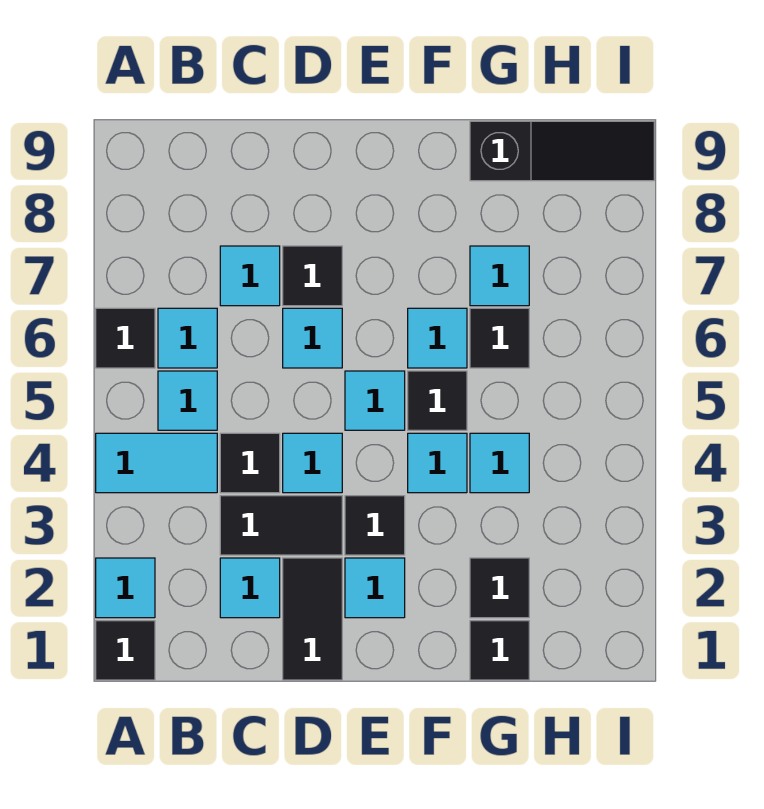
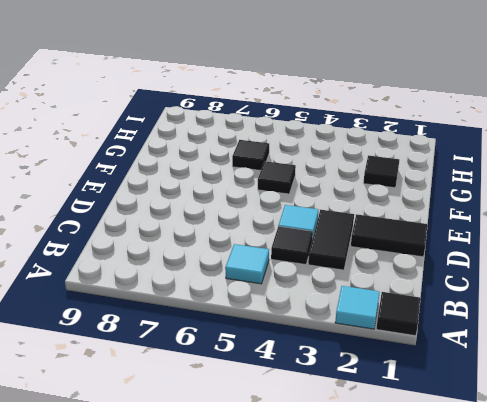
none -> cyan 1x2 tile [96,433,217,493]
none -> black 1x1 tile [96,308,155,368]
none -> cyan 1x1 tile [158,308,217,368]

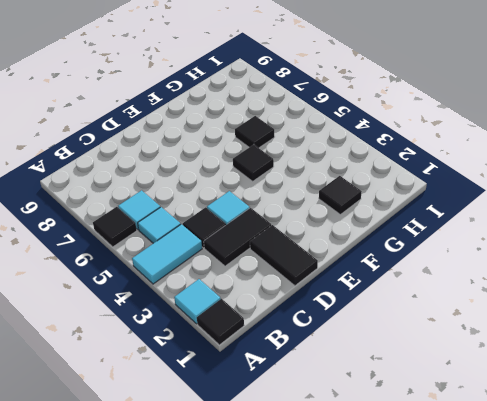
none -> cyan 1x1 tile [220,558,280,618]
none -> cyan 1x1 tile [220,246,280,306]
none -> cyan 1x1 tile [283,308,342,368]

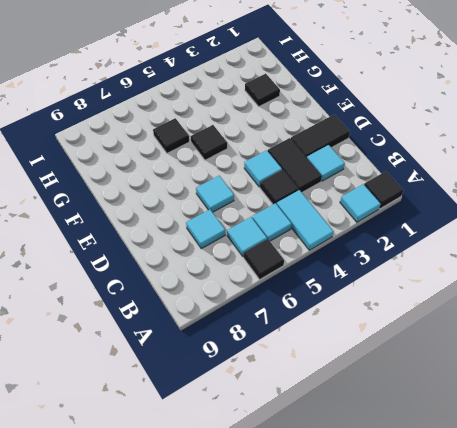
none -> black 1x1 tile [283,246,342,306]
none -> cyan 1x1 tile [345,558,405,618]
none -> black 1x1 tile [345,496,405,555]

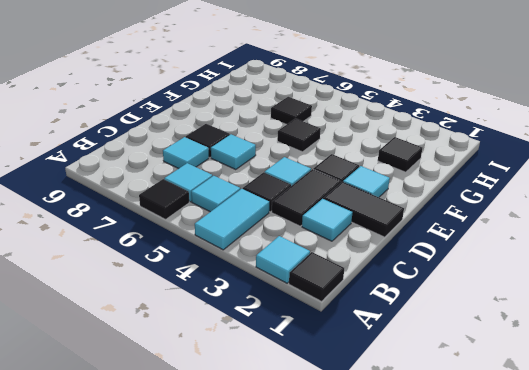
none -> cyan 1x1 tile [345,371,405,430]
none -> cyan 1x1 tile [408,433,467,493]
none -> cyan 1x1 tile [408,308,467,368]

